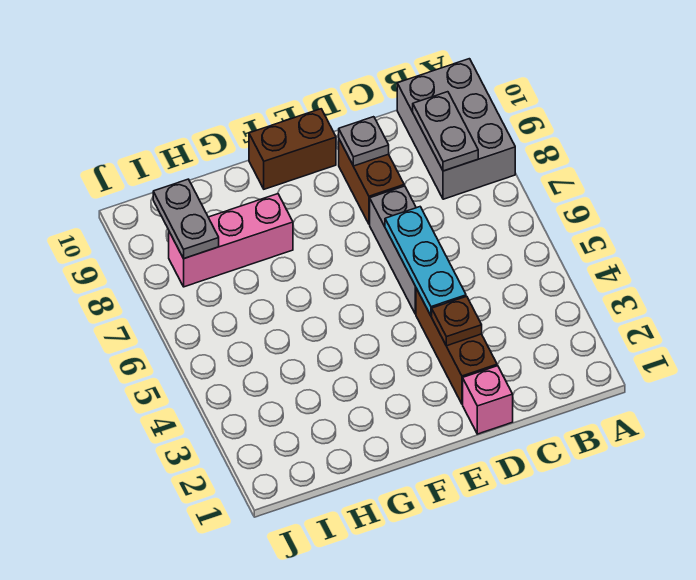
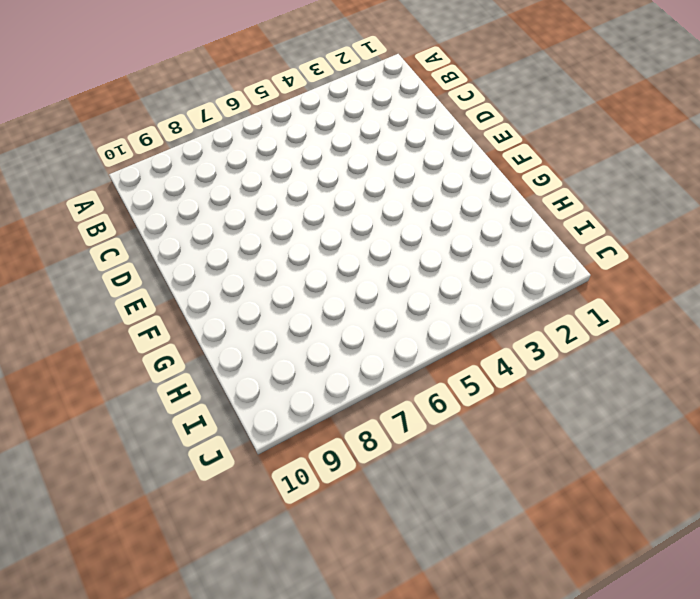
none -> grey 2x3 brick [397,59,515,199]
none -> pink 1x1 brick [463,366,513,434]
none -> brown 1x3 brick [416,288,497,404]

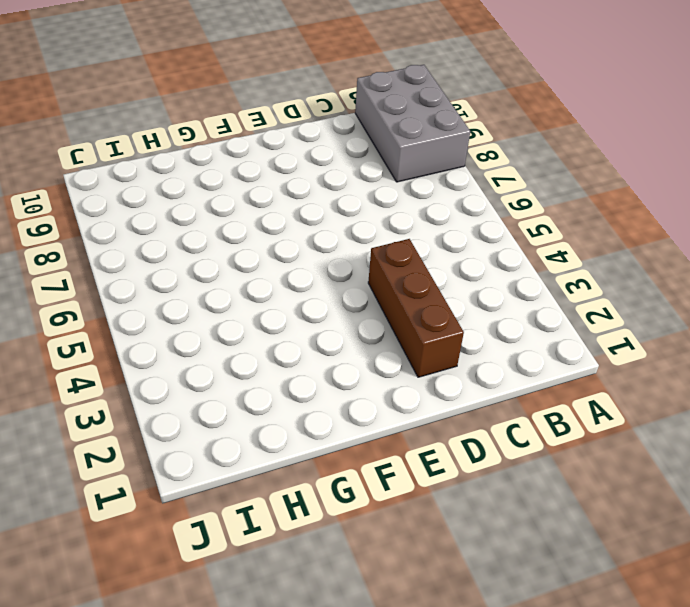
none -> pink 1x1 brick [463,366,513,434]
none -> grey 1x3 brick [370,186,416,314]
none -> brown 1x2 brick [339,140,404,224]

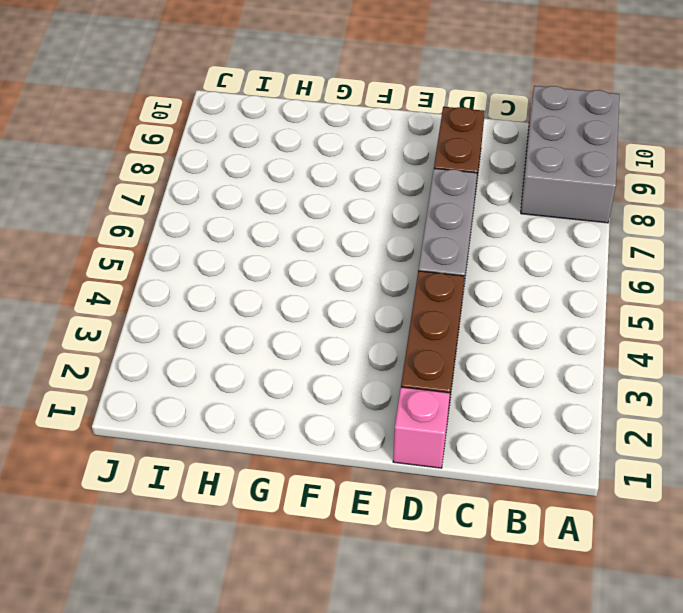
none -> brown 1x2 brick [249,109,336,189]
none -> pink 1x3 brick [169,194,293,287]
none -> grey 1x2 plate [413,92,478,171]

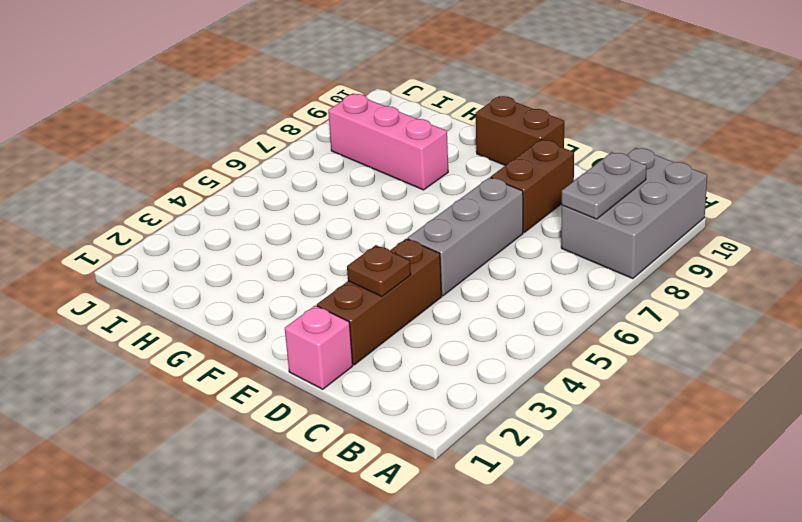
none -> cyan 1x3 plate [385,207,466,316]
none -> grey 1x1 plate [339,117,389,166]
none -> grey 1x2 plate [153,179,219,258]

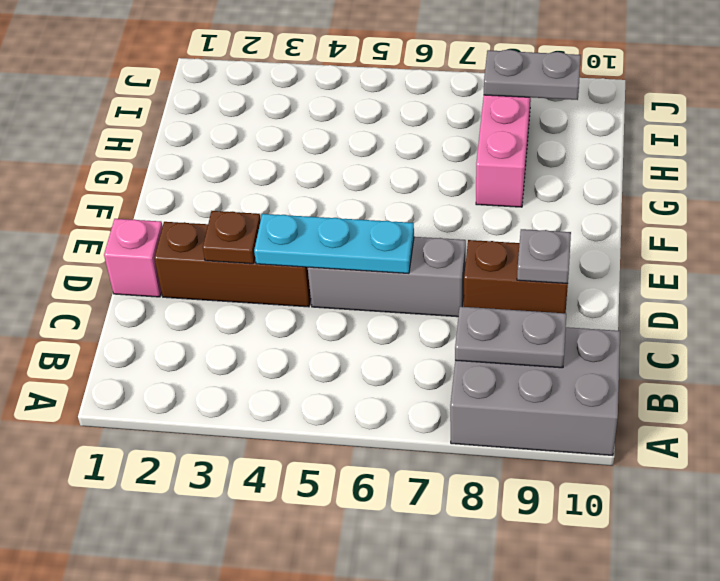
none -> brown 1x2 brick [249,109,336,189]

